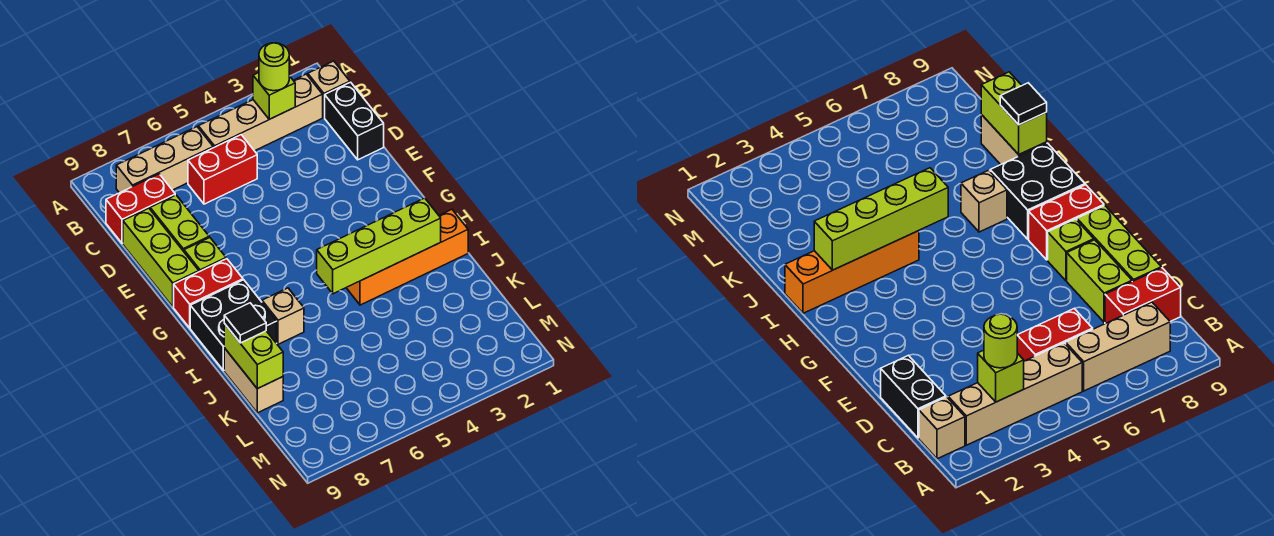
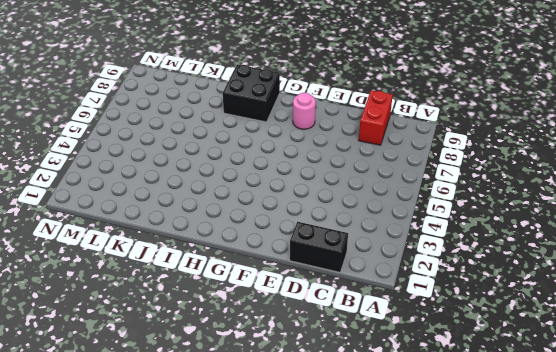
pink 1x1 round brick [293,93,316,129] -> lime 1x1 brick [184,237,226,272]
none -> tan 1x1 brick [308,61,350,117]
none -> tan 1x4 brick [198,74,323,151]
none -> tan 1x3 brick [116,127,213,193]

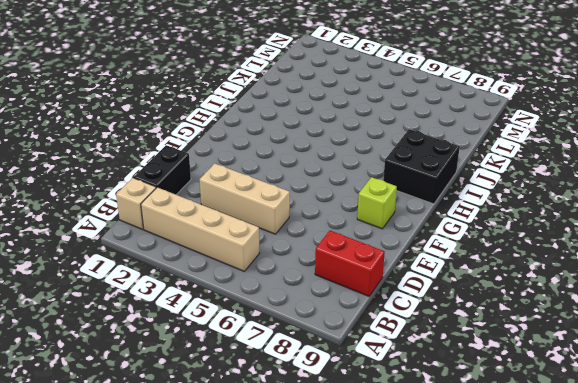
tan 1x3 brick [199,163,290,234] -> tan 1x3 brick moved to [116,127,213,193]
none -> red 1x2 brick [188,135,257,204]
none -> lime 1x2 brick [150,195,209,251]
none -> lime 1x3 brick [123,208,199,307]

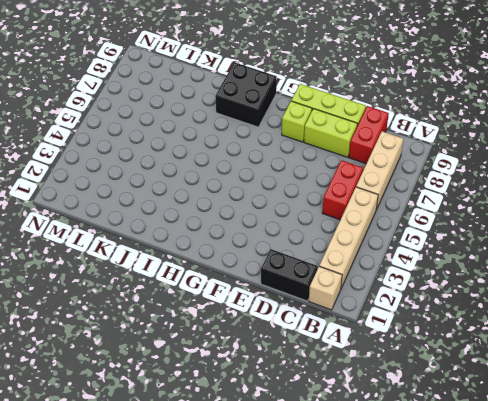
none -> red 1x2 brick [174,259,243,328]
none -> orange 1x4 brick [346,209,468,305]
none -> tan 1x1 brick [262,288,304,344]

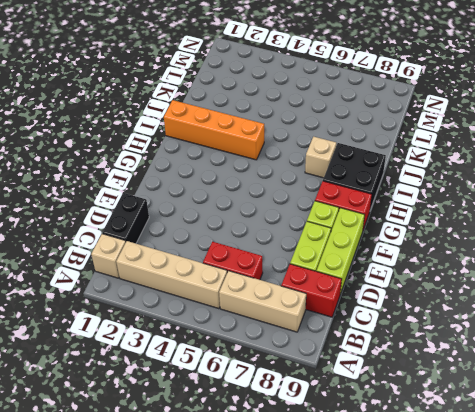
none -> tan 1x2 brick [224,348,283,413]
none -> lime 1x1 brick [253,73,295,119]
none -> lime 1x4 brick [317,198,441,294]

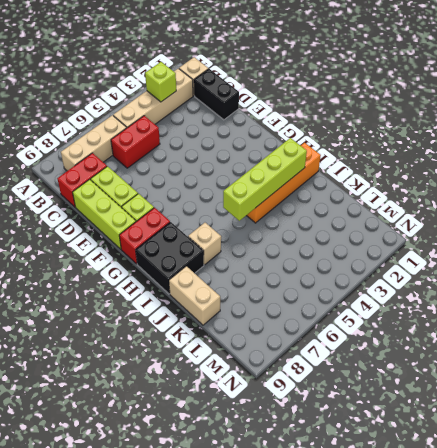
none -> lime 1x2 brick [224,324,283,389]
none -> lime 1x1 round brick [259,43,289,91]
none -> black 1x1 tile [224,303,266,343]

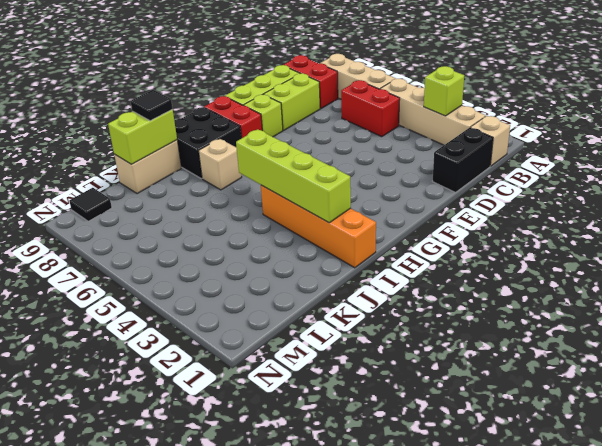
black 1x1 tile [69,188,112,221] -> none
none -> lime 1x1 round brick [259,43,289,91]

